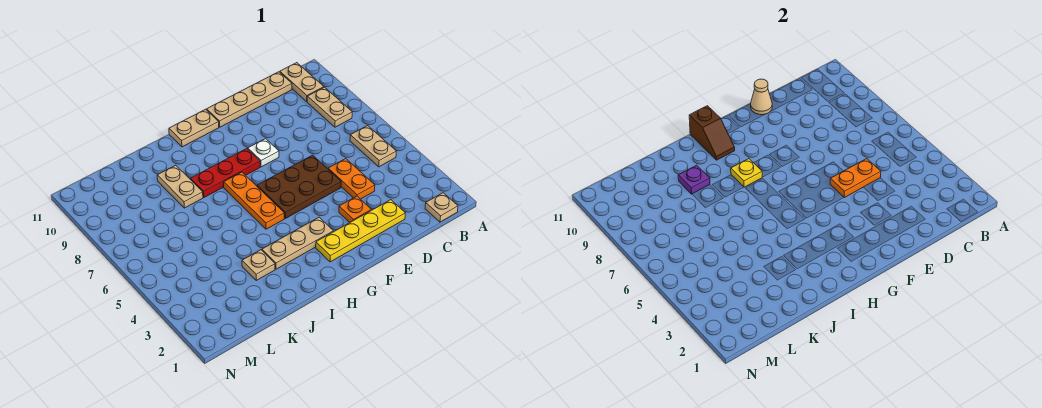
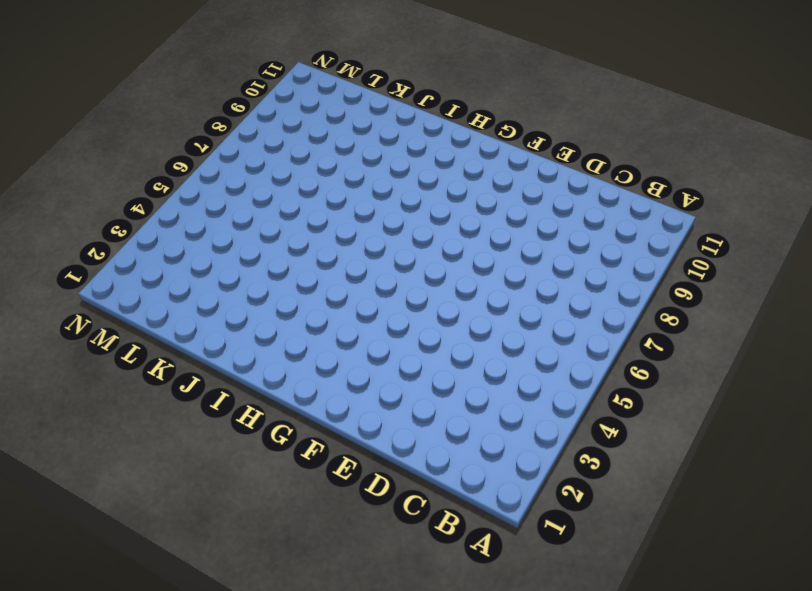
none -> tan 1x1 plate [425,193,458,222]
none -> tan 1x2 plate [350,126,396,167]
none -> tan 1x2 plate [307,87,352,127]

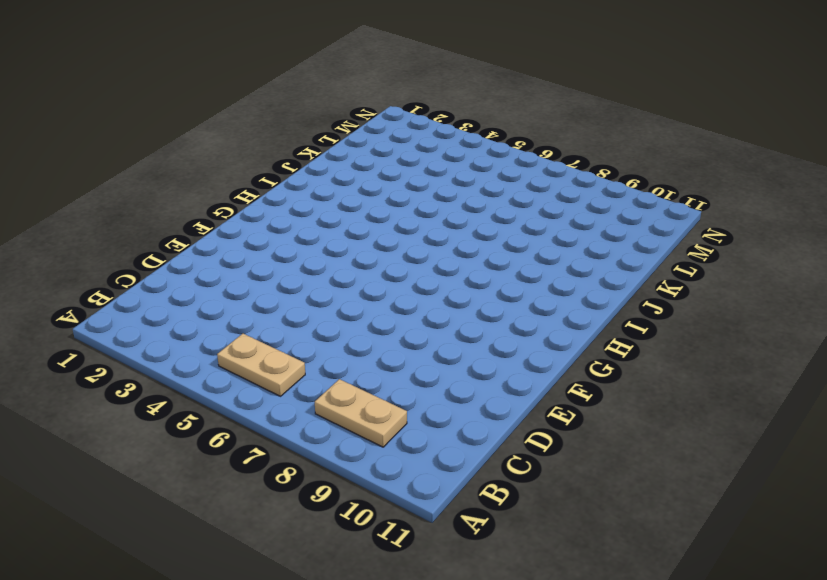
none -> tan 1x1 plate [425,193,458,222]
none -> tan 1x2 plate [280,63,324,102]
none -> tan 1x4 plate [207,72,292,127]

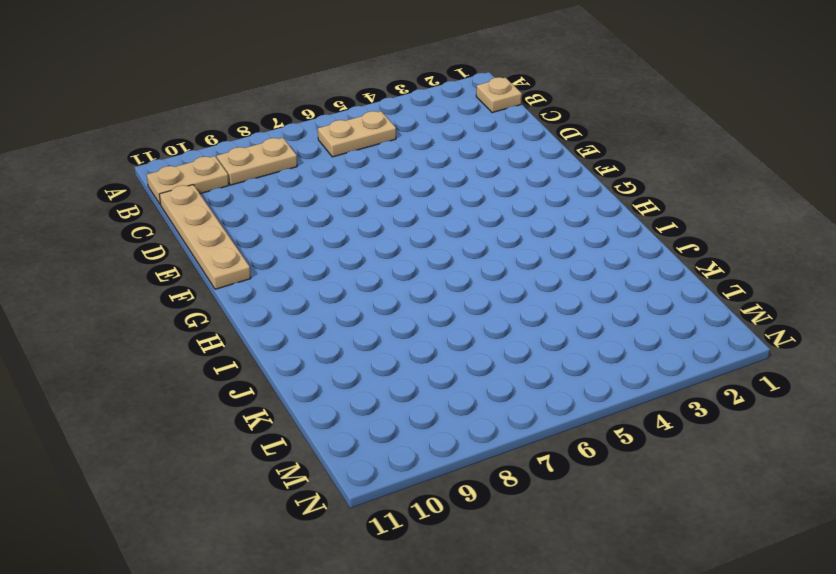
none -> yellow 1x4 plate [316,200,405,262]
none -> orange 1x2 plate [328,159,375,199]
none -> orange 1x1 plate [339,196,371,222]

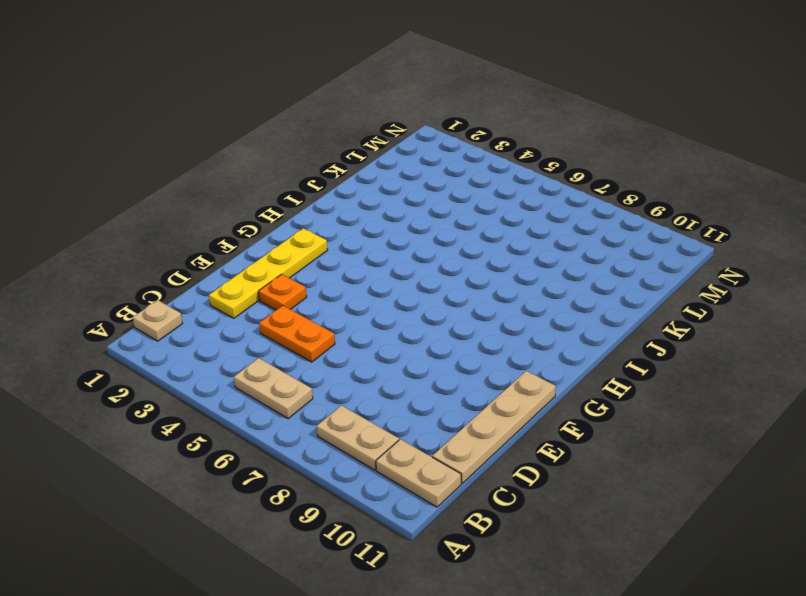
none -> brown 2x3 plate [257,155,341,218]
none -> white 1x1 plate [248,139,279,167]
none -> tan 1x3 plate [262,217,333,269]

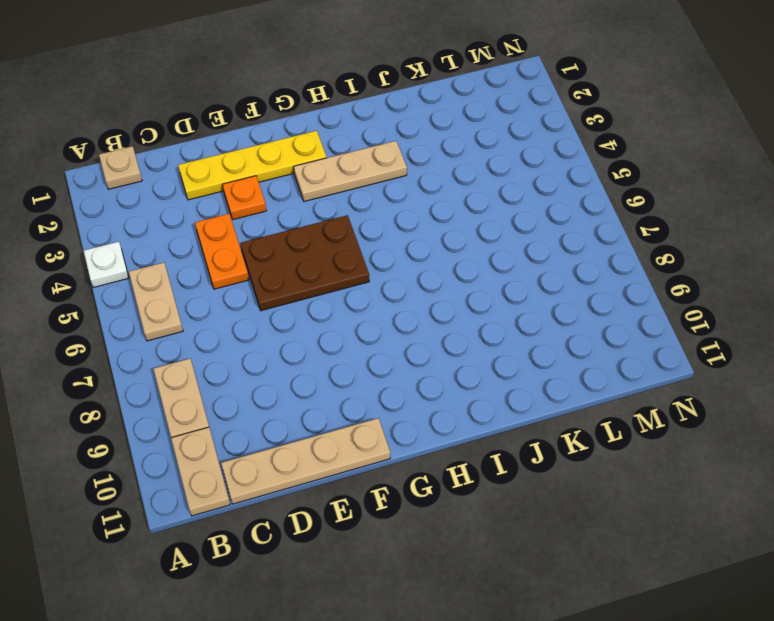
white 1x1 plate [84,242,129,287] -> white 1x1 plate moved to [248,139,279,167]
none -> red 1x3 plate [190,149,260,197]
none -> tan 1x2 plate [169,109,219,147]
none -> orange 1x3 plate [224,172,284,229]

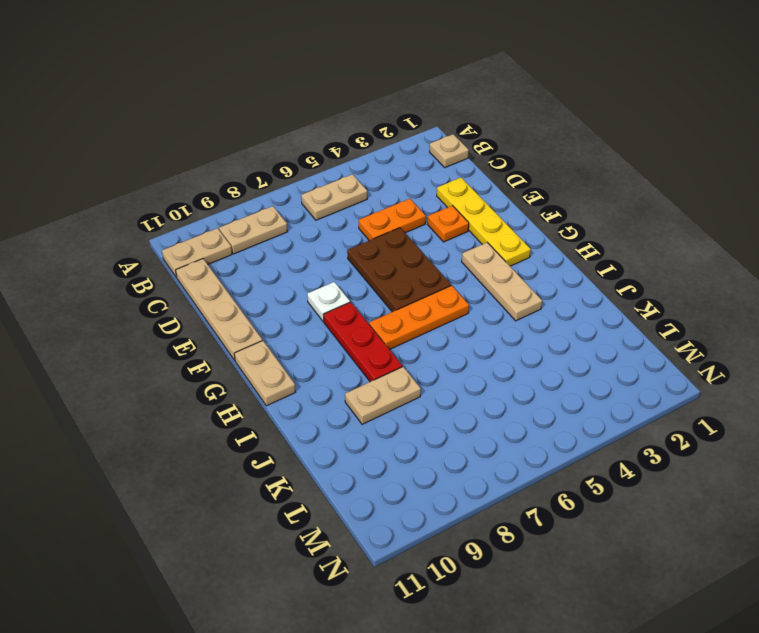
none -> tan 1x1 plate [242,250,275,280]
none -> orange 1x2 plate [830,159,881,197]
none -> tan 1x1 cone [751,79,772,115]

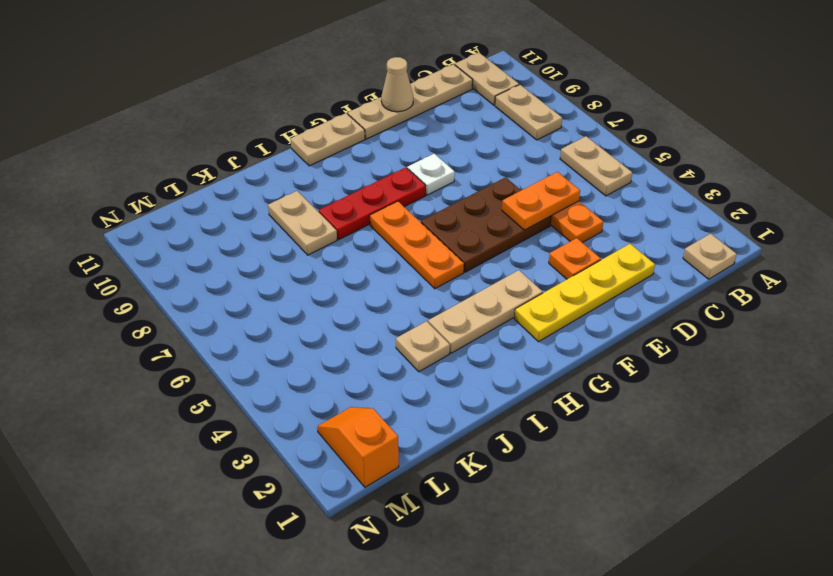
orange 1x2 slope [317,407,399,487] -> none
none -> yellow 1x1 plate [731,159,762,187]
none -> brown 1x2 slope [689,106,735,160]
none -> purple 1x1 plate [678,165,710,194]

